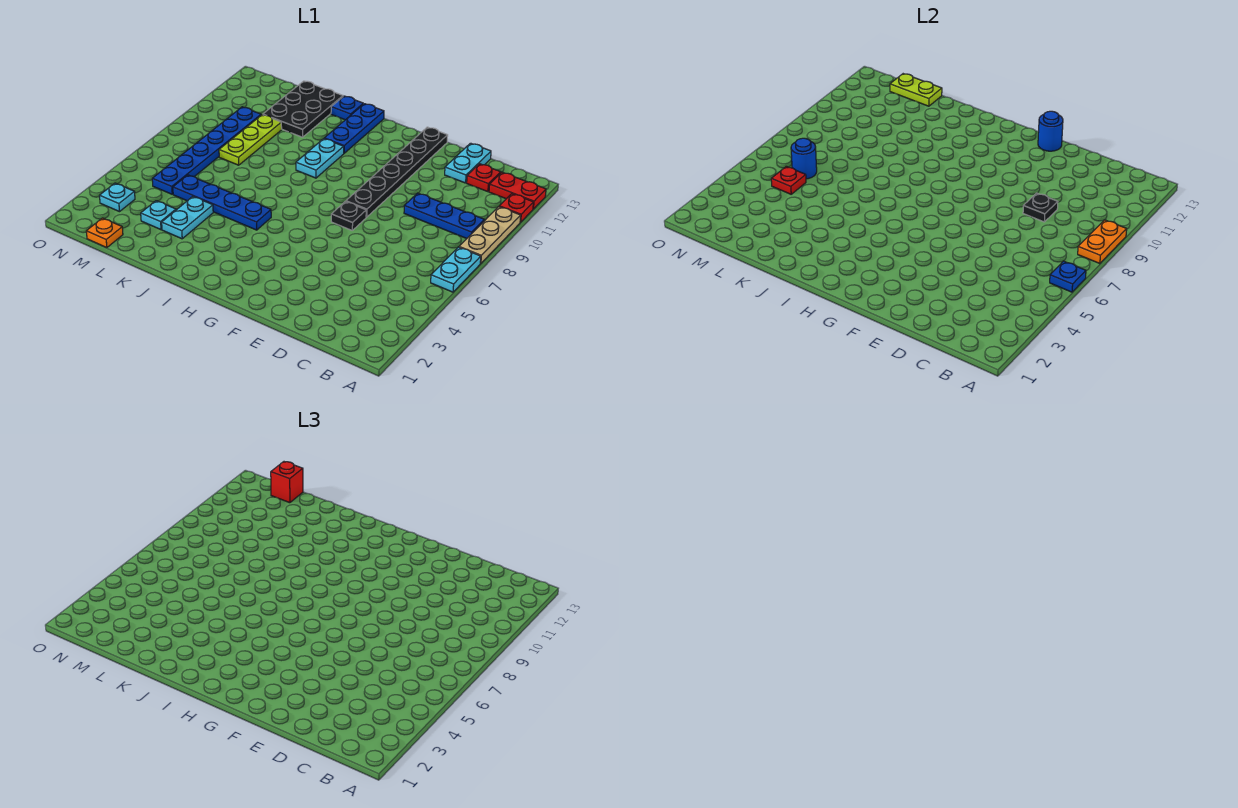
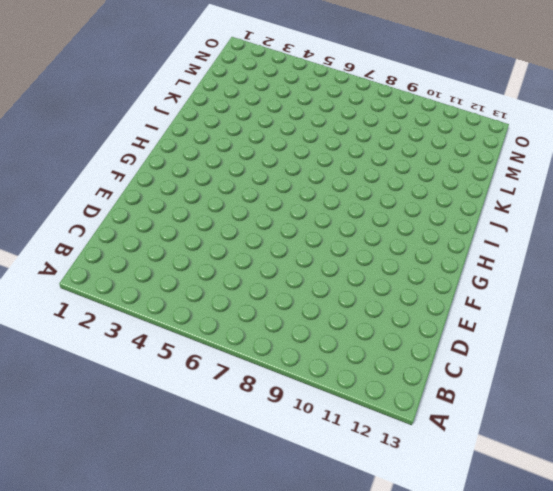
none -> cyan 1x2 plate [431,247,481,292]
none -> tan 1x3 plate [459,207,521,264]
none -> red 1x1 plate [499,194,533,222]

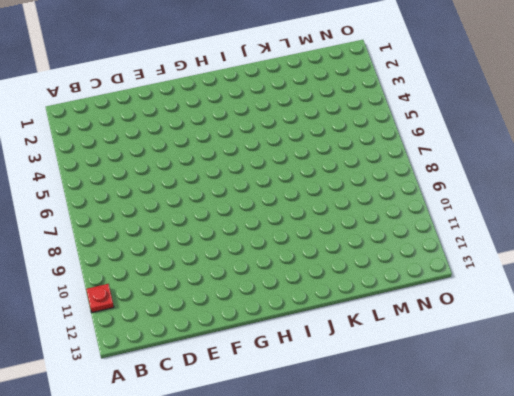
none -> cyan 1x2 plate [431,247,481,292]
none -> tan 1x3 plate [459,207,521,264]
none -> red 1x2 plate [489,172,546,209]

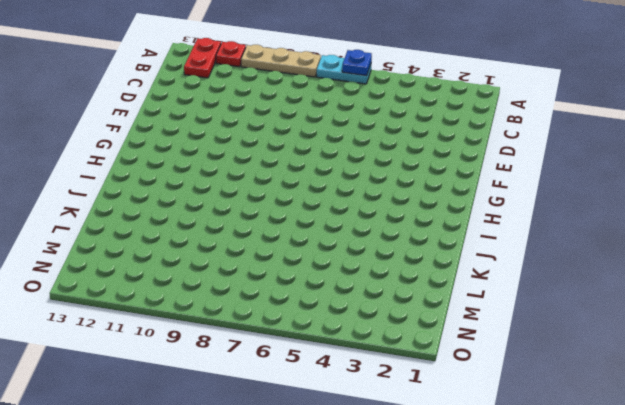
none -> blue 1x3 plate [404,193,484,239]
none -> red 1x1 plate [467,164,501,192]
none -> cyan 1x2 plate [445,143,491,183]

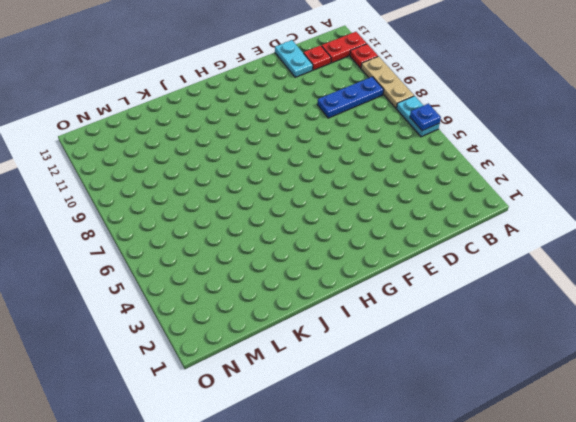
none -> black 1x1 plate [331,201,366,230]
none -> black 1x6 plate [346,127,448,217]
none -> blue 1x4 plate [173,175,271,230]

